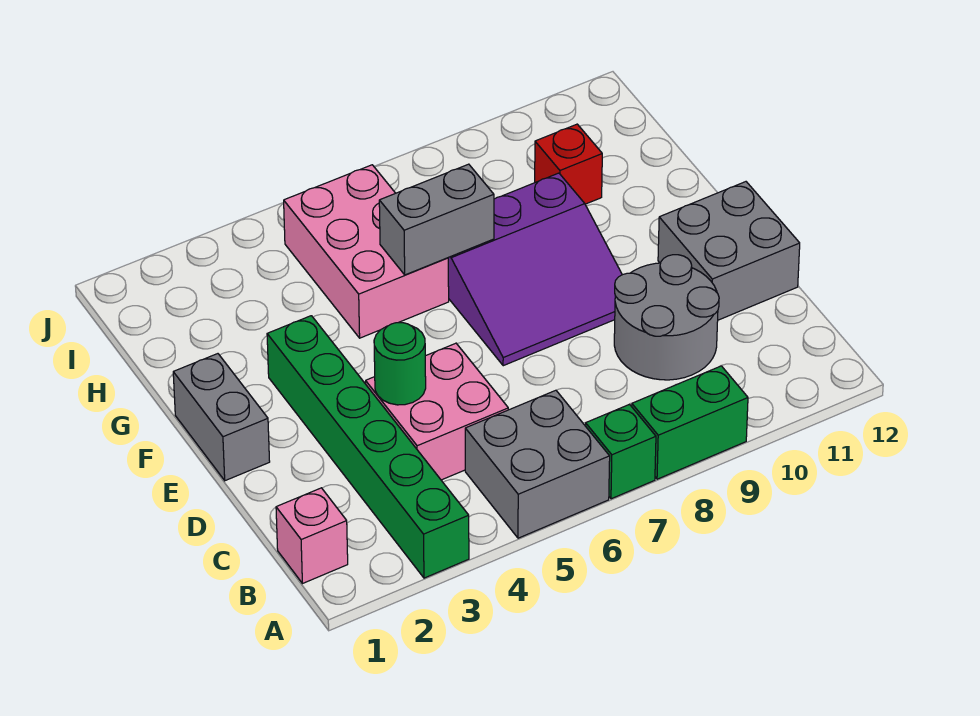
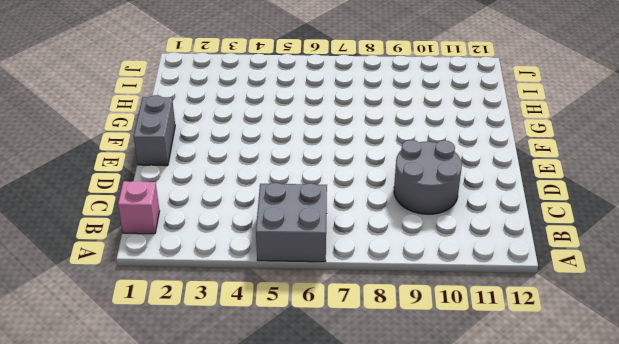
none -> green 1x6 brick [267,316,469,578]
none -> green 1x1 brick [586,404,656,499]
none -> green 1x2 brick [632,366,748,479]

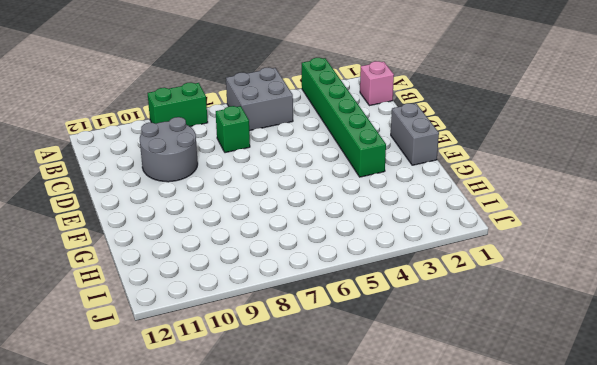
green 1x1 brick [216,106,250,153] -> green 1x1 brick moved to [586,404,656,499]
none -> pink 2x2 brick [366,343,508,480]
none -> grey 2x2 brick [658,182,800,320]
none -> purple 3x3 slope [448,173,622,366]

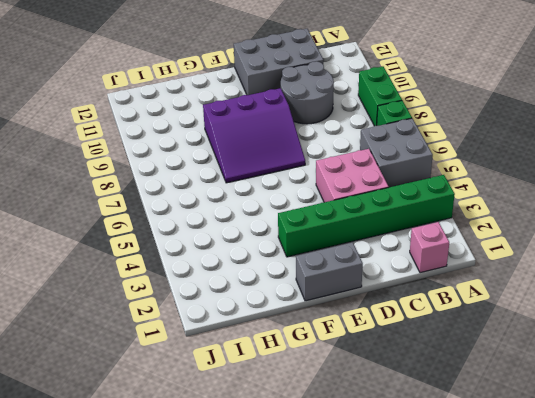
grey 2x3 brick [234,29,323,95] -> grey 2x2 brick [658,182,800,320]
purple 3x3 slope [203,88,305,183] -> purple 3x3 slope turned to [448,173,622,366]
none -> pink 2x3 brick [284,165,449,338]
none -> red 1x1 brick [535,124,602,204]
none -> green 1x1 round brick [374,323,426,405]

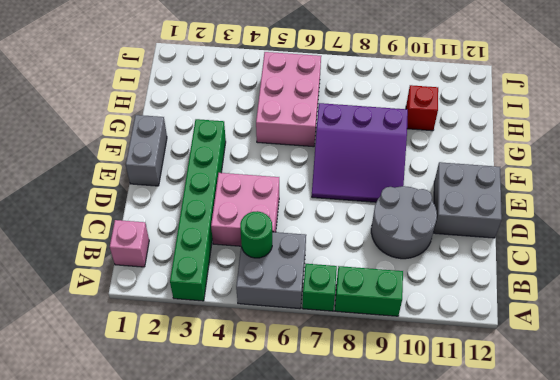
green 1x1 round brick [240,211,272,258] -> green 1x1 round brick moved to [374,323,426,405]
none -> grey 1x2 brick [379,164,494,275]

